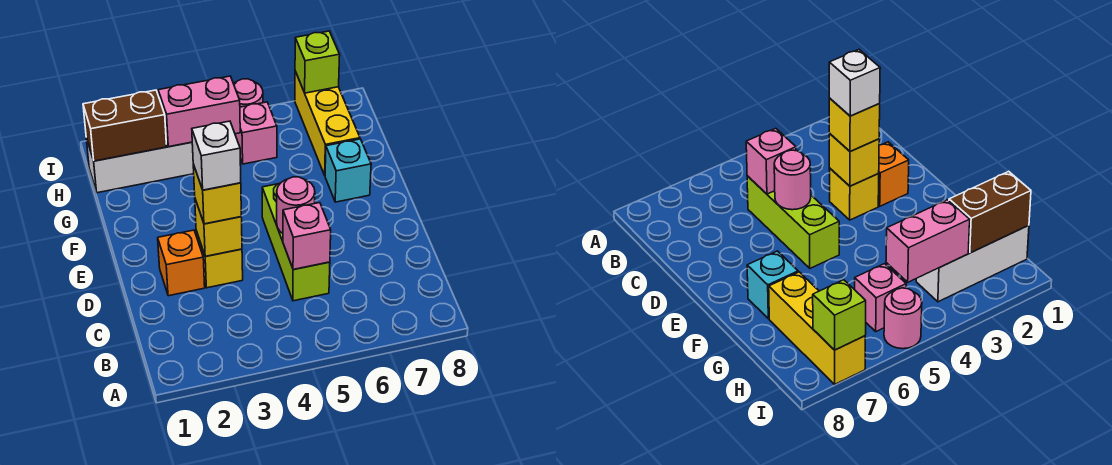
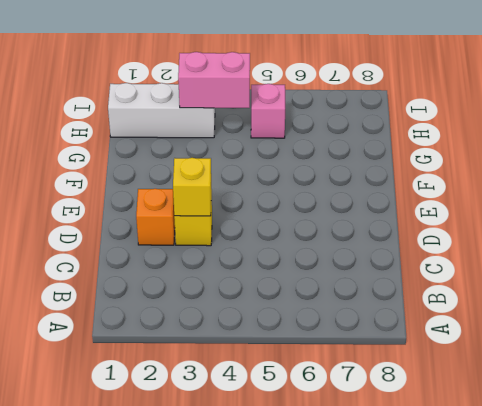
none -> lime 1x3 brick [262,183,330,301]
none -> cyan 1x1 brick [325,139,371,202]
none -> yellow 1x3 brick [295,71,360,175]

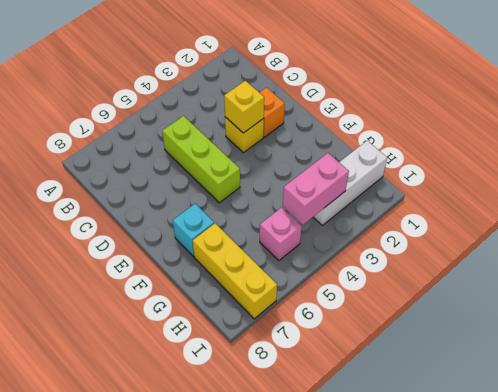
none -> pink 1x1 round brick [234,79,263,107]
none -> pink 1x1 brick [283,203,331,270]
none -> pink 1x1 round brick [277,177,315,233]

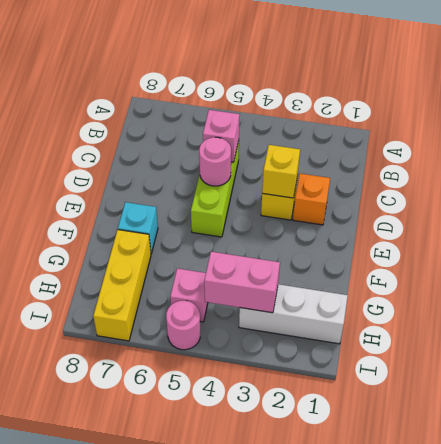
none -> brown 1x2 brick [83,90,167,161]
none -> lime 1x1 brick [295,31,340,93]
none -> yellow 1x1 brick [193,164,241,224]

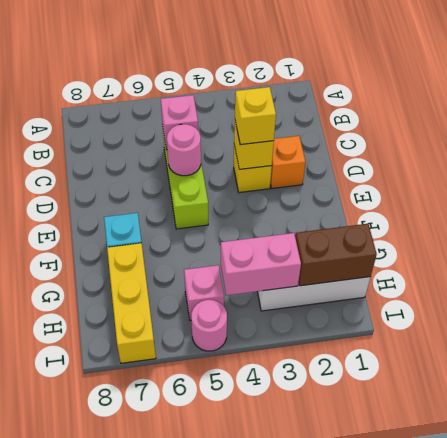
none -> lime 1x1 brick [295,31,340,93]
none -> white 1x1 brick [192,121,241,190]

